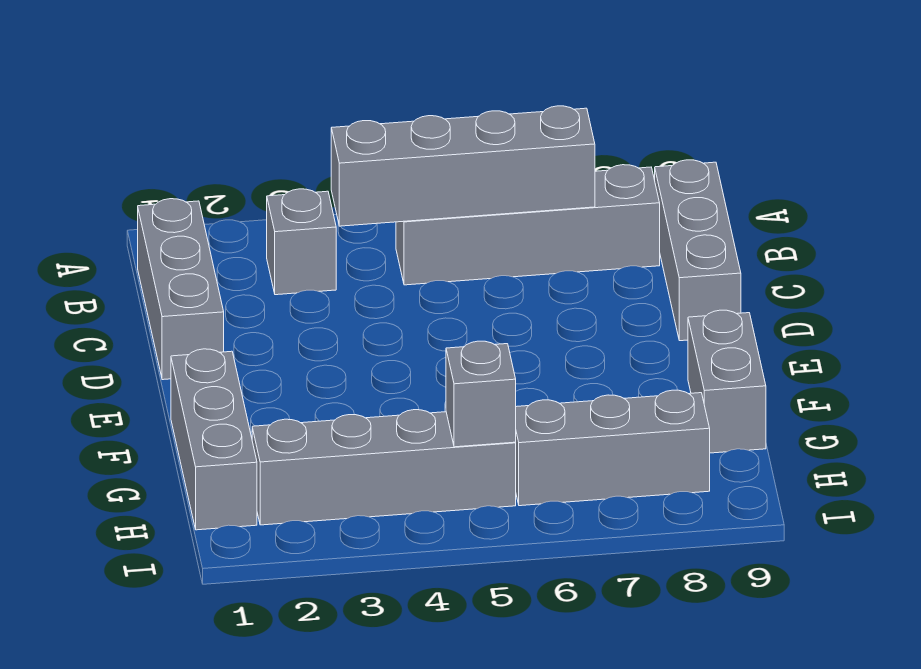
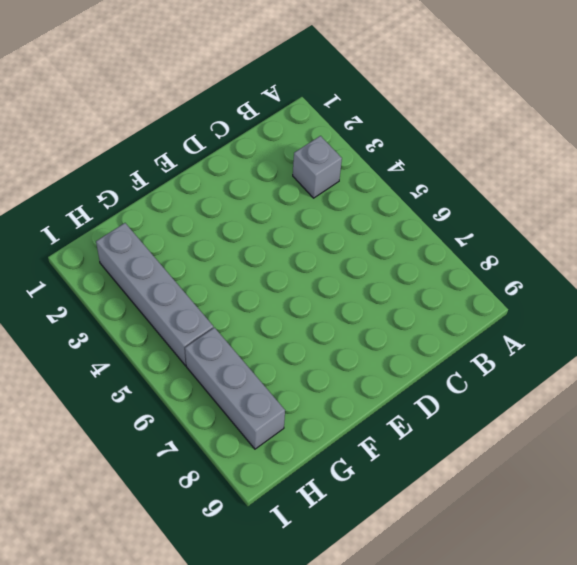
none -> grey 1x3 brick [138,199,224,380]
none -> grey 1x4 brick [396,165,660,285]

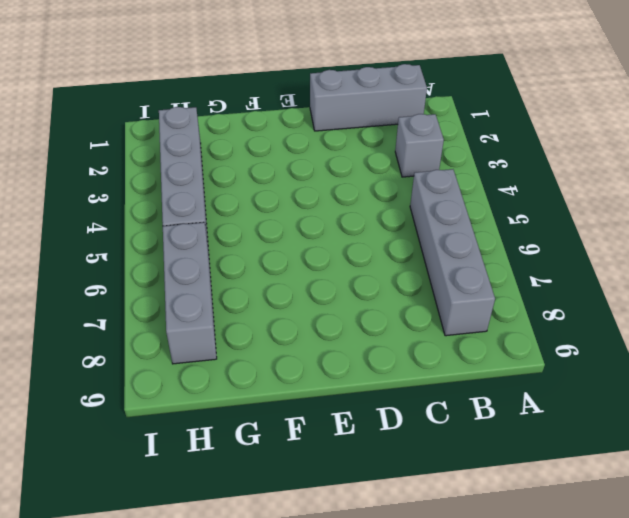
none -> grey 1x3 brick [655,160,741,341]
none -> grey 1x3 brick [171,349,257,530]

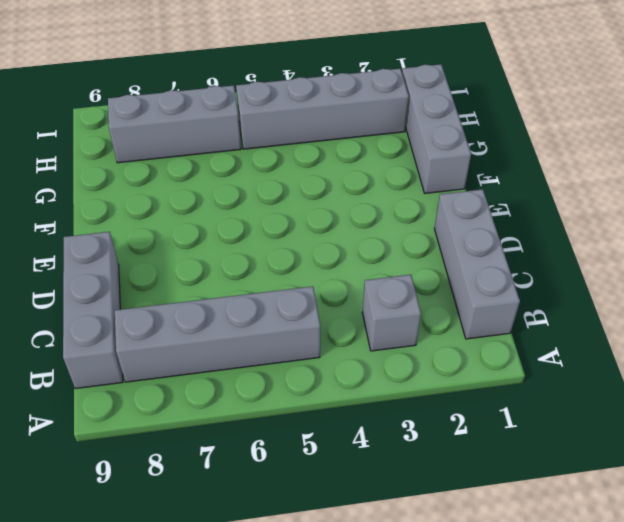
none -> grey 1x2 brick [688,310,766,453]
none -> grey 1x4 brick [331,106,595,226]

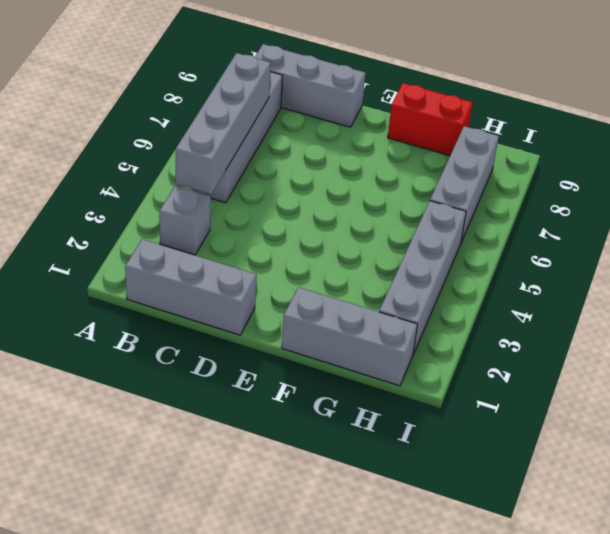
red 1x2 brick [388,83,473,156] -> grey 1x2 brick [688,310,766,453]
none -> grey 1x1 brick [446,341,516,447]

